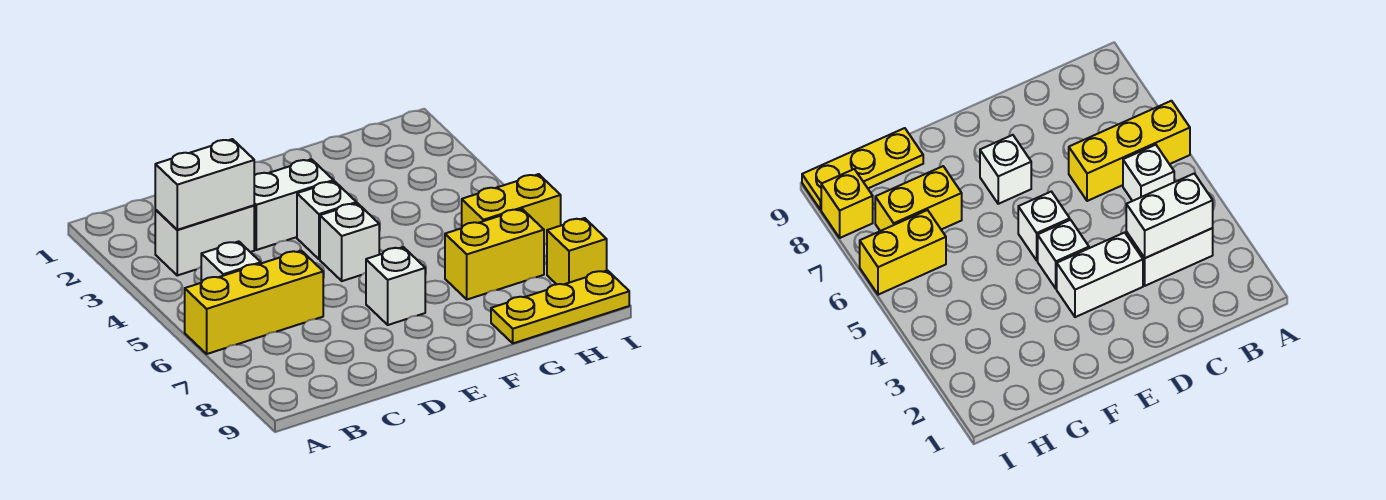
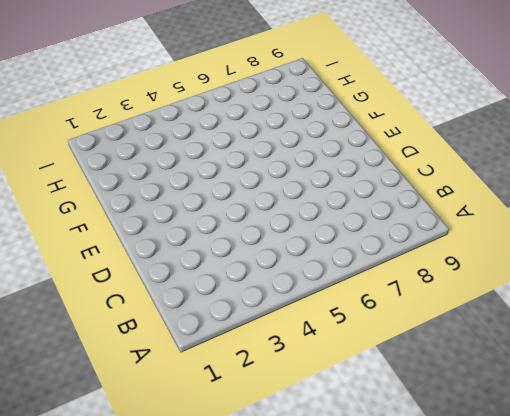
none -> yellow 1x3 brick [185,251,323,354]
none -> white 1x2 brick [155,205,254,275]
none -> white 1x1 brick [201,241,261,283]

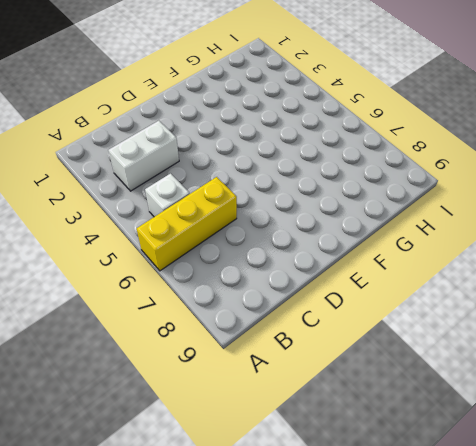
none -> white 1x2 brick [254,159,334,250]
none -> white 1x1 brick [297,181,356,259]
none -> white 1x1 brick [320,203,379,281]

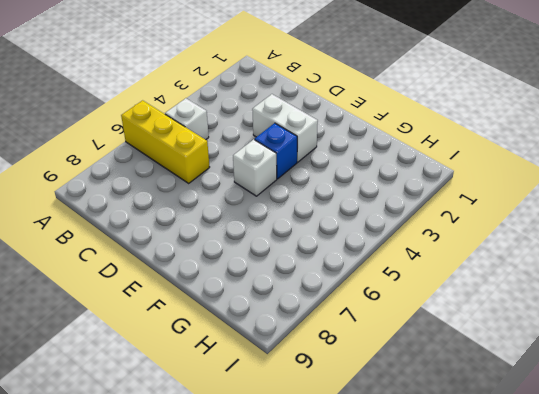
blue 1x1 brick [255,123,297,179] -> white 1x1 brick [297,181,356,259]
none -> white 1x2 brick [155,205,254,275]
none -> white 1x1 brick [366,247,425,325]
none -> yellow 1x2 brick [445,209,544,299]

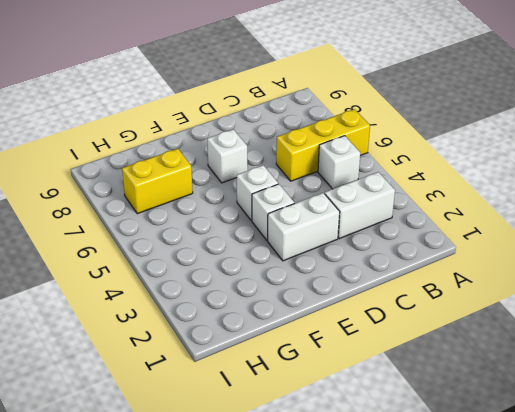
none -> yellow 1x3 plate [491,270,629,343]
none -> yellow 1x2 brick [462,174,561,245]
none -> yellow 1x1 brick [547,218,607,284]

